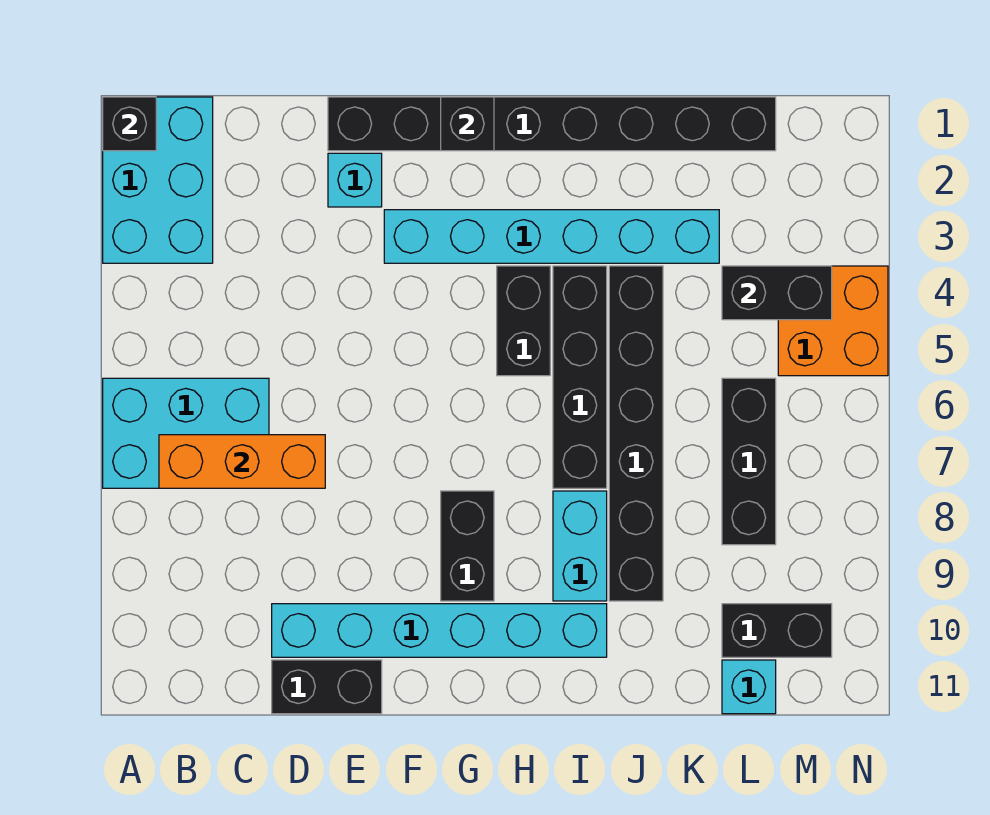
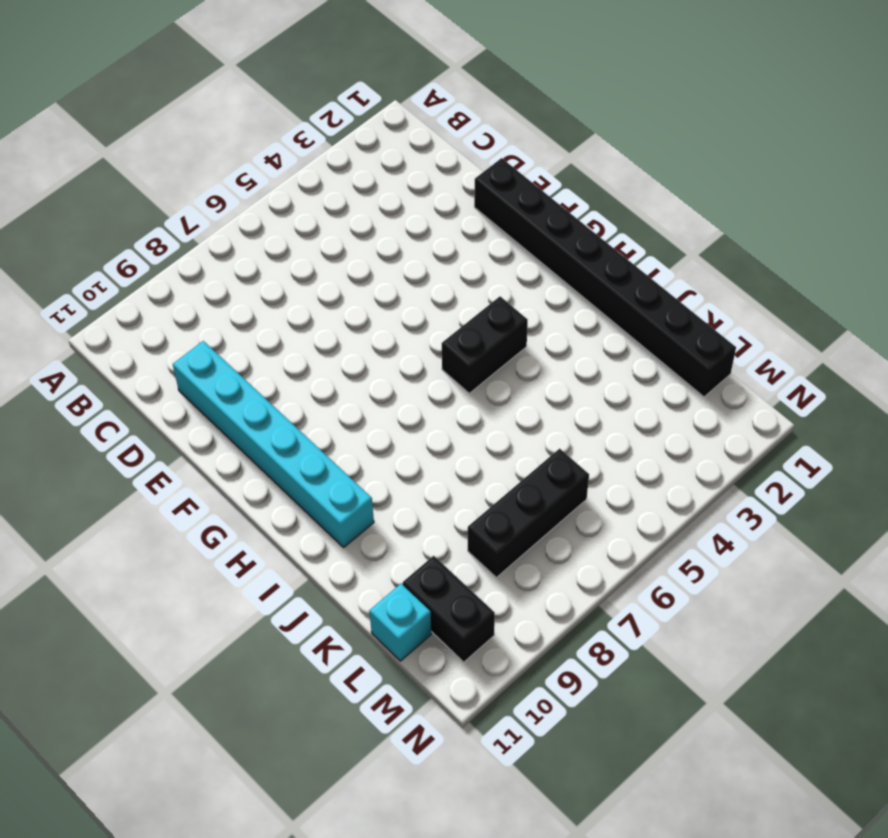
none -> cyan 2x3 brick [103,97,213,263]
none -> cyan 2x3 brick [103,378,269,488]
none -> black 1x2 brick [272,660,382,714]

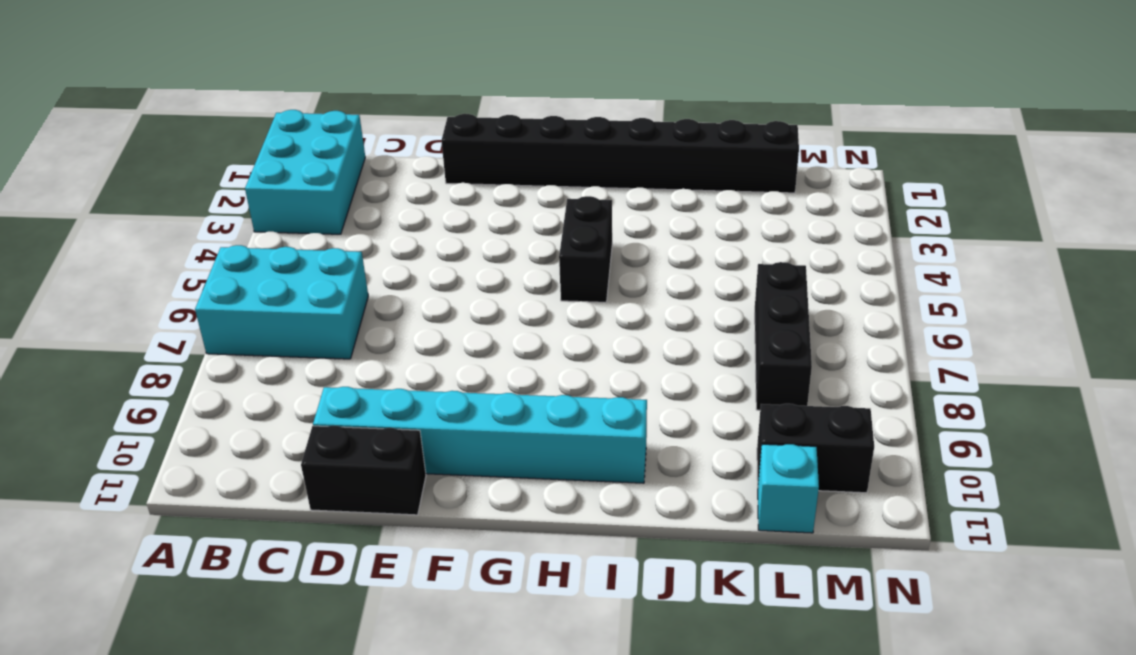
none -> cyan 1x1 brick [328,153,382,207]
none -> cyan 1x6 brick [384,210,719,263]
none -> black 1x2 brick [441,491,494,601]

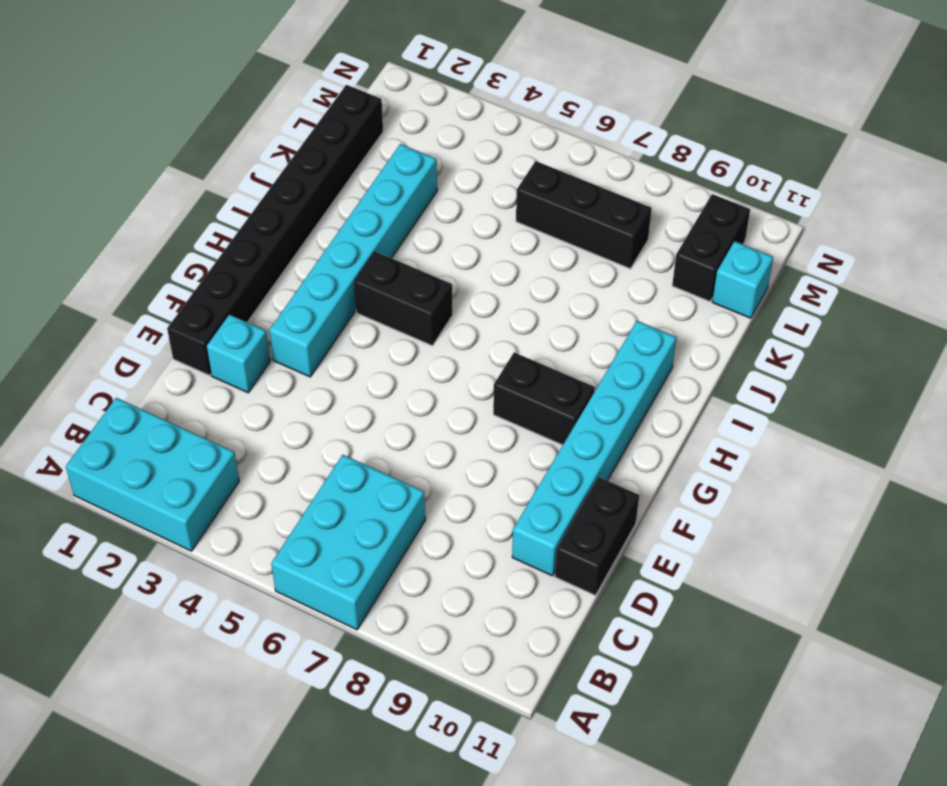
none -> black 1x4 brick [553,266,607,488]
none -> cyan 1x2 brick [553,491,607,601]
none -> black 1x6 brick [609,266,663,601]

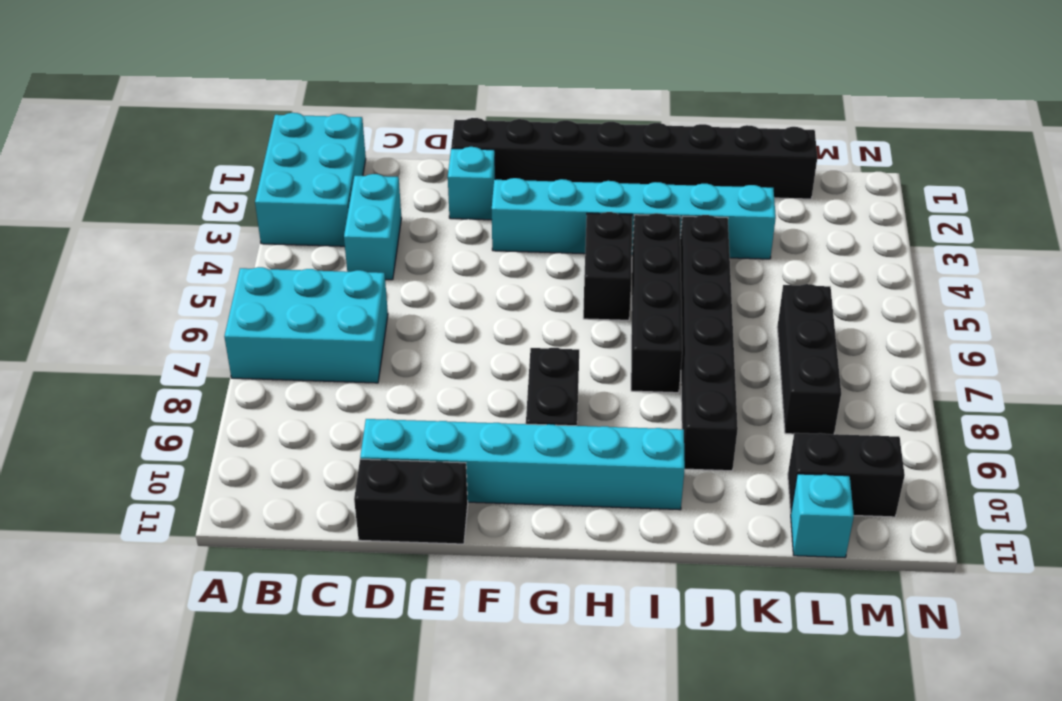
cyan 1x2 brick [344,174,401,280] -> cyan 1x2 brick moved to [553,491,607,601]
none -> orange 2x2 brick [778,266,888,376]
none -> black 1x1 brick [103,97,156,151]
none -> orange 1x3 brick [159,435,325,488]

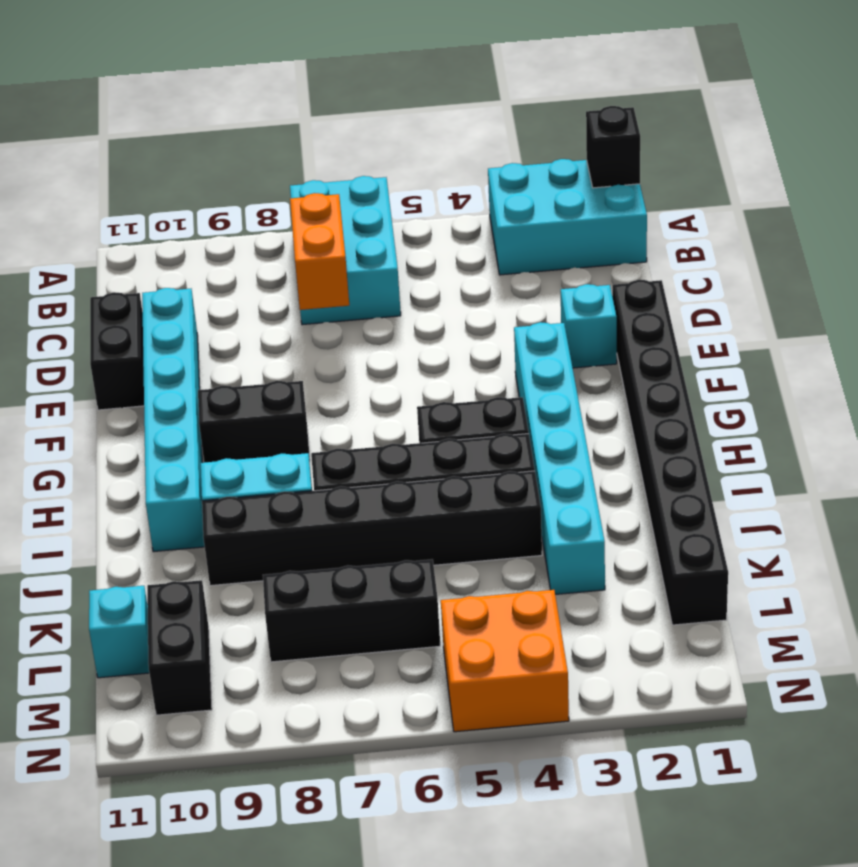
orange 1x2 brick [290,193,349,310] -> orange 1x3 brick [159,435,325,488]
none -> black 1x1 brick [441,97,494,151]
none -> black 1x2 brick [722,266,832,320]

